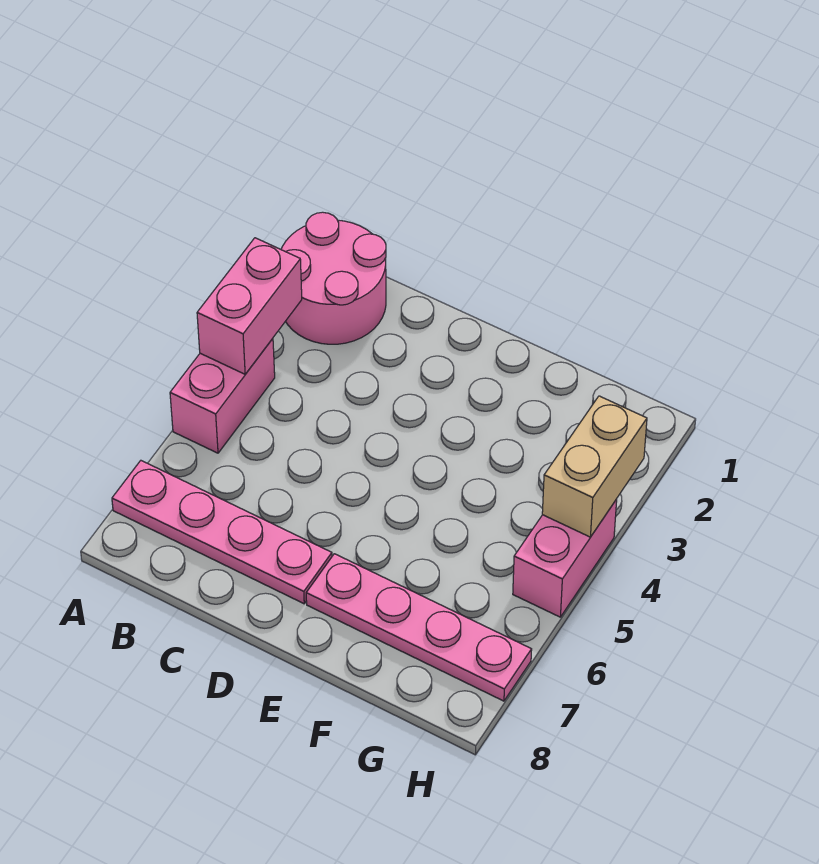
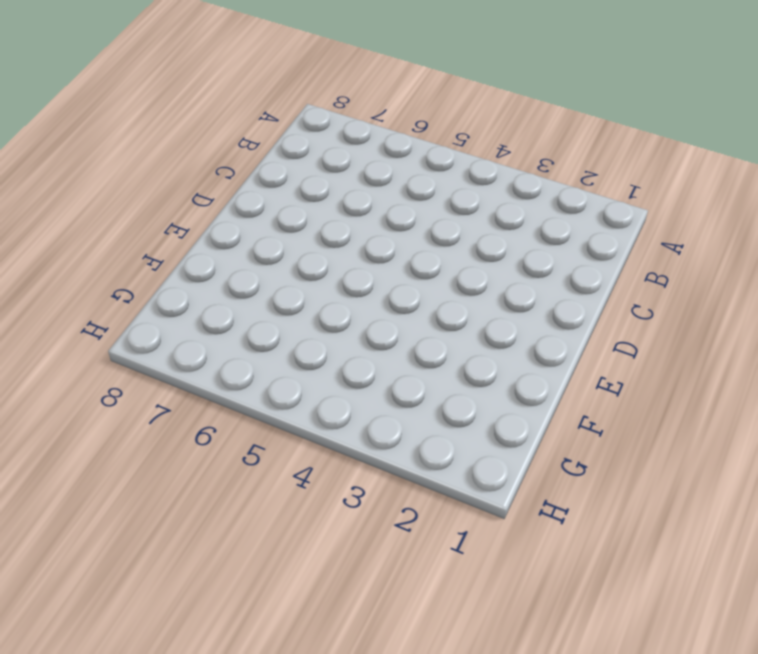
none -> pink 2x2 round brick [281,212,386,344]
none -> pink 1x2 brick [170,339,275,453]

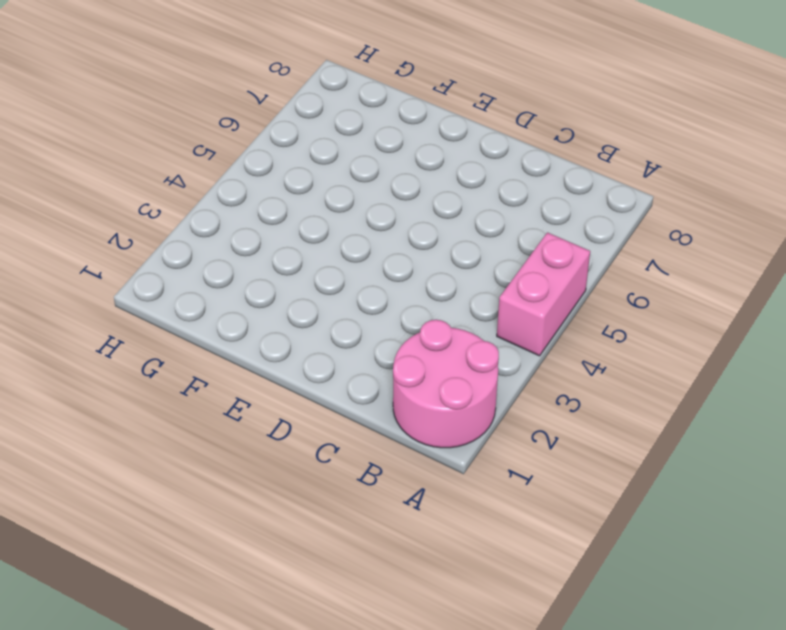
none -> pink 1x4 plate [112,461,332,604]
none -> pink 1x4 plate [306,554,532,701]

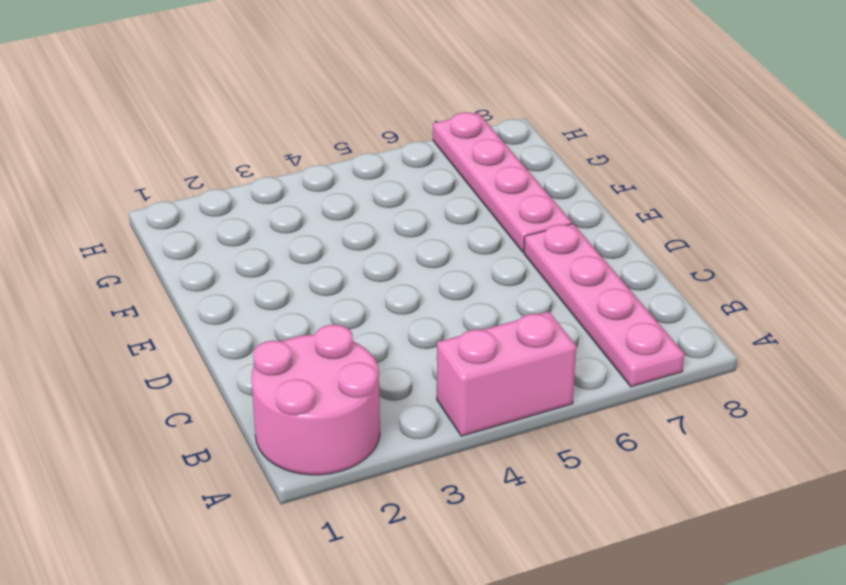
none -> pink 1x2 brick [513,499,617,617]
none -> pink 1x2 brick [197,238,302,374]

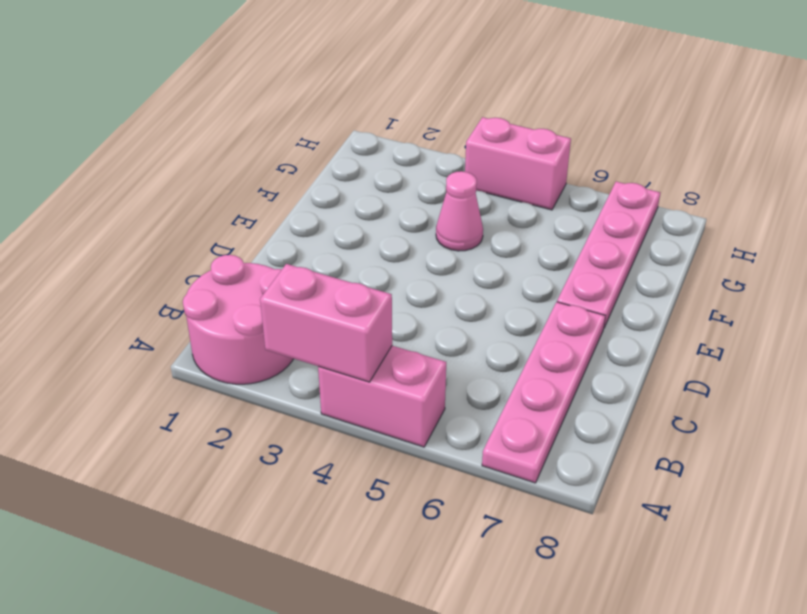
pink 1x1 cone [436,171,483,251] -> none
none -> tan 1x2 brick [542,396,647,537]

